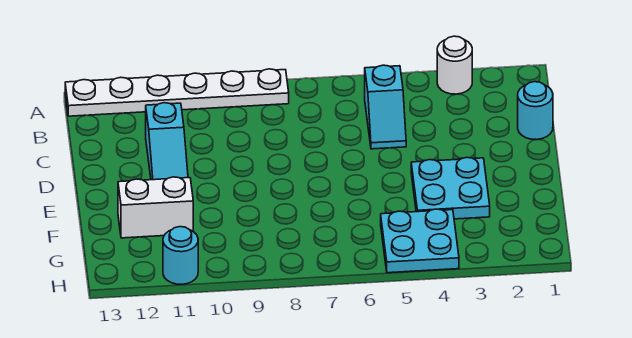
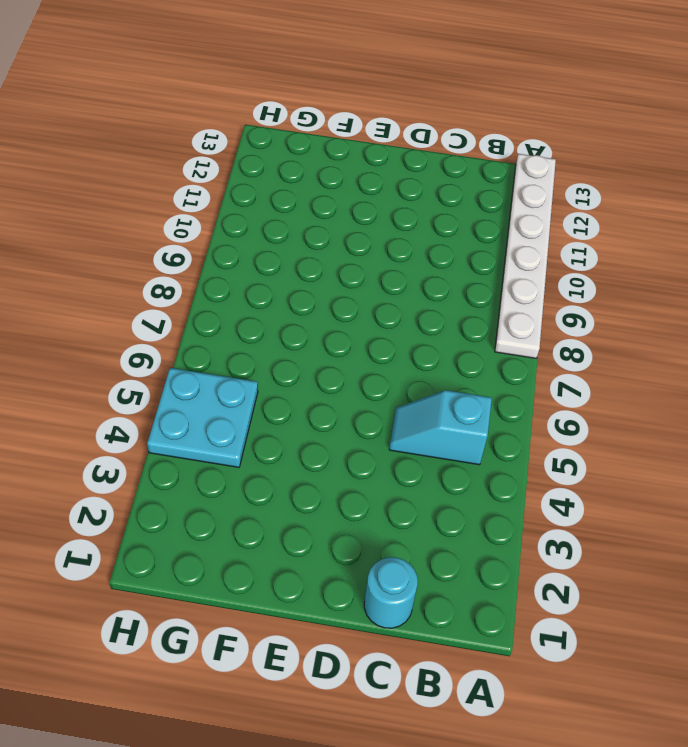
none -> white 1x1 round brick [437,36,472,94]
none -> cyan 1x3 slope [146,103,188,180]

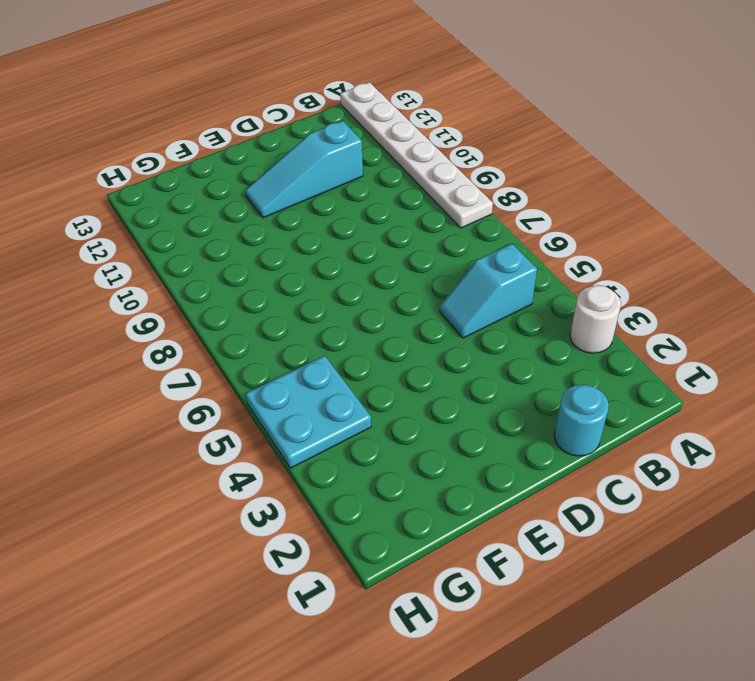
none -> cyan 2x2 plate [411,157,490,219]
none -> white 1x2 brick [118,177,193,238]

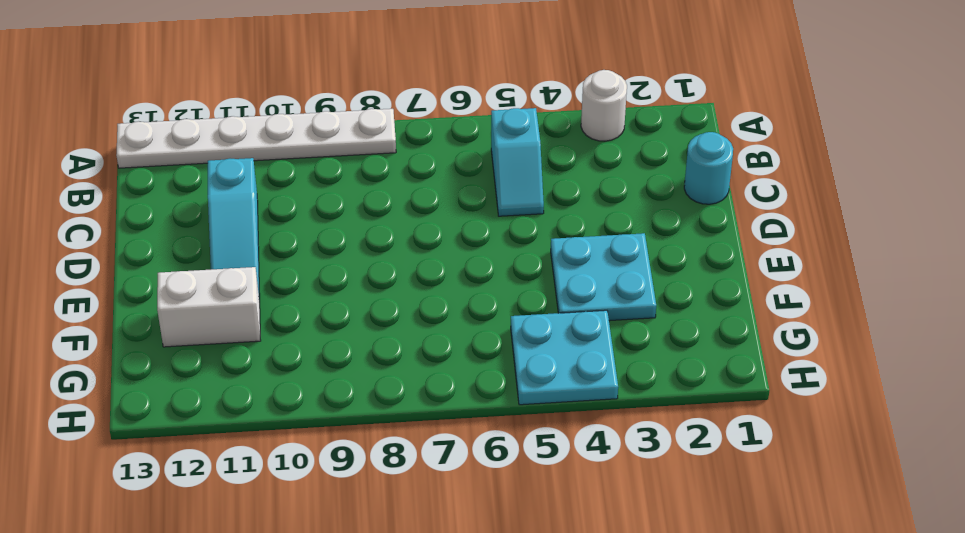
none -> cyan 1x1 round brick [163,227,198,284]

